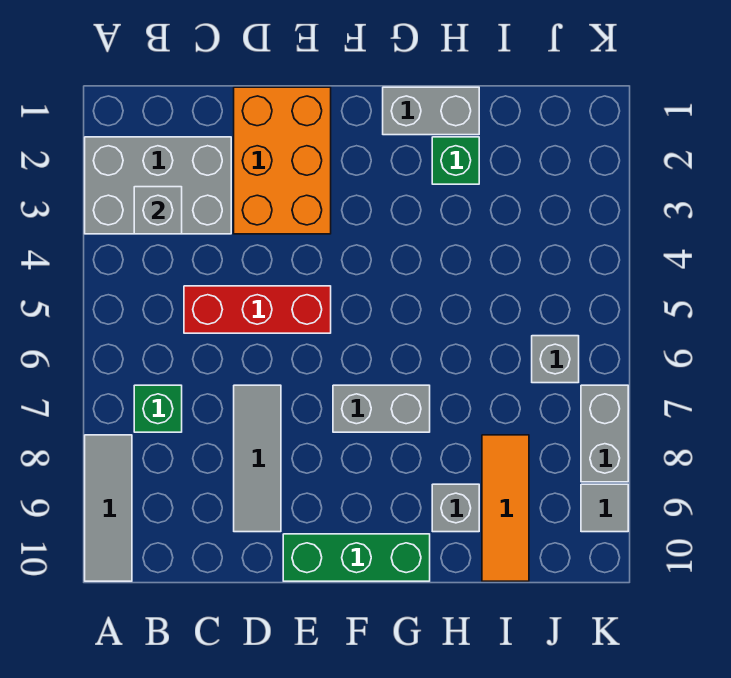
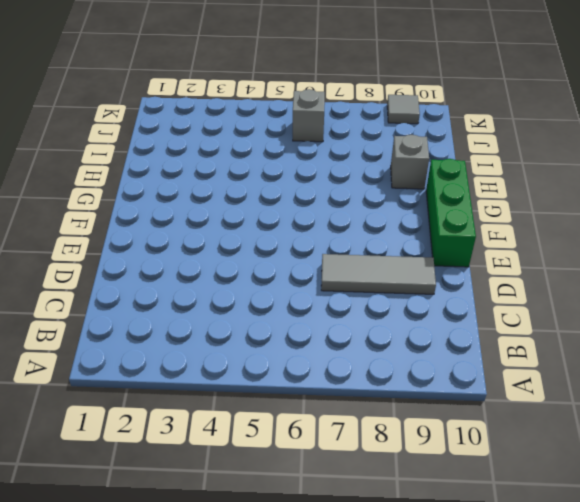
none -> grey 2x3 brick [85,137,231,234]
none -> grey 1x3 tile [85,435,132,581]
none -> green 1x1 brick [134,385,182,432]

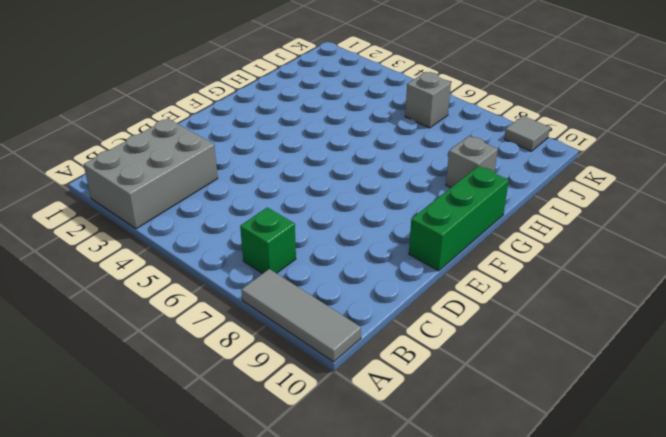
none -> red 1x3 brick [184,286,331,333]
none -> orange 2x3 brick [234,87,331,234]
none -> grey 1x3 tile [234,385,281,532]

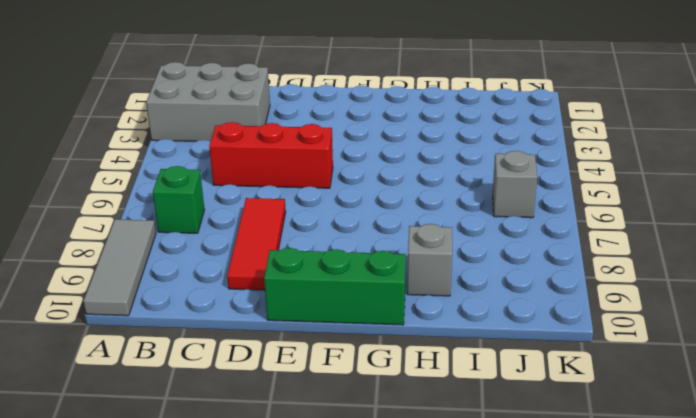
red 1x3 tile [227,198,286,290] -> grey 1x3 tile [234,385,281,532]
none -> orange 2x3 brick [234,87,331,234]
none -> grey 1x2 brick [333,385,430,432]
none -> grey 1x2 brick [383,87,479,135]

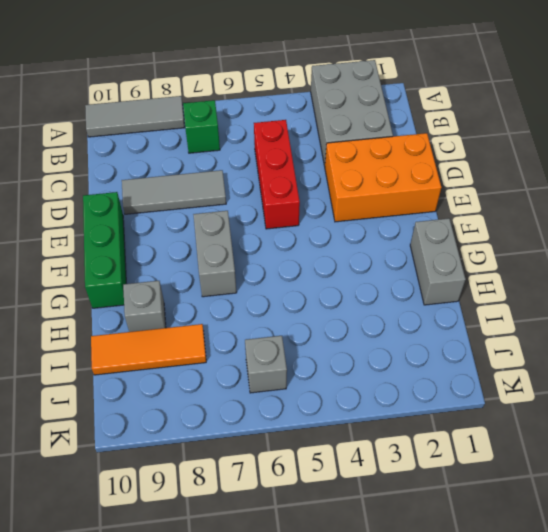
none -> green 1x1 brick [432,137,479,184]
none -> grey 1x2 brick [581,385,628,482]
none -> grey 1x1 tile [581,484,628,532]

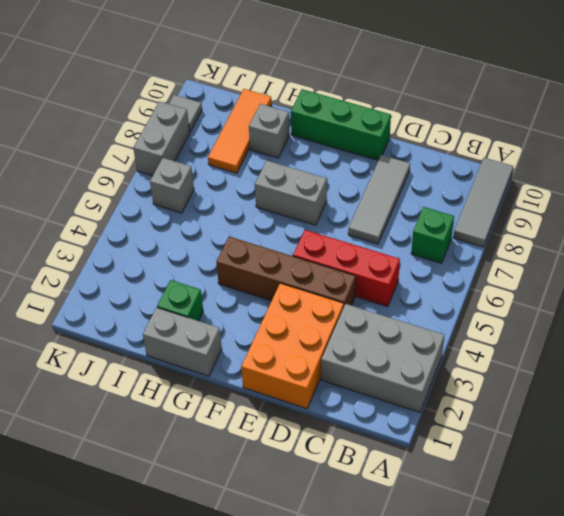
brown 1x4 brick [216,237,356,306] -> none
none -> grey 1x1 brick [134,187,182,234]

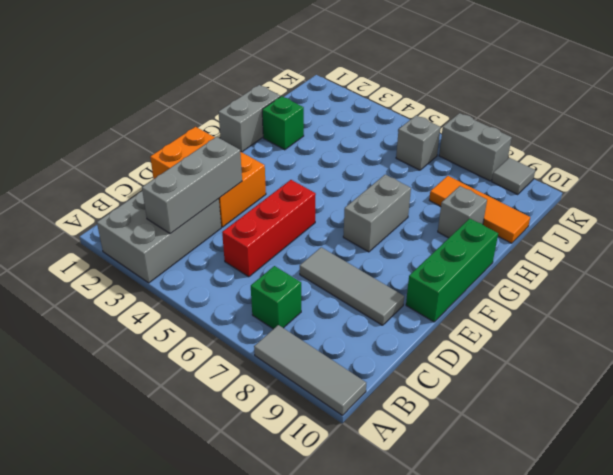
grey 1x3 brick [142,137,242,234] -> grey 1x1 brick [134,187,182,234]

